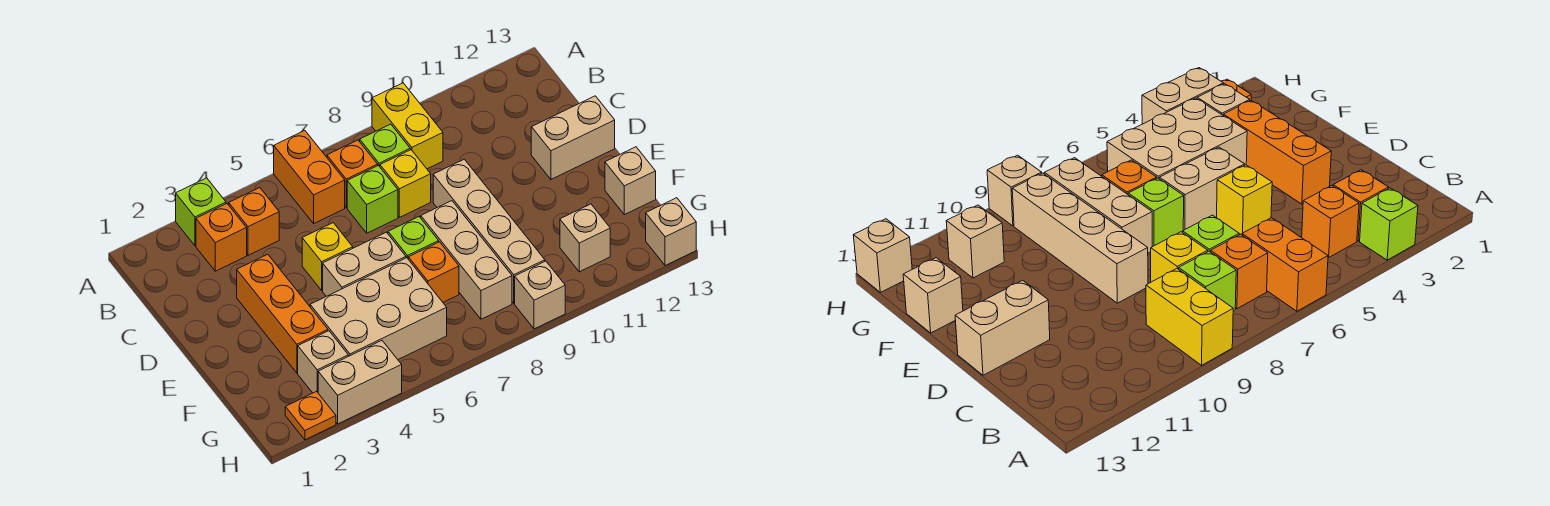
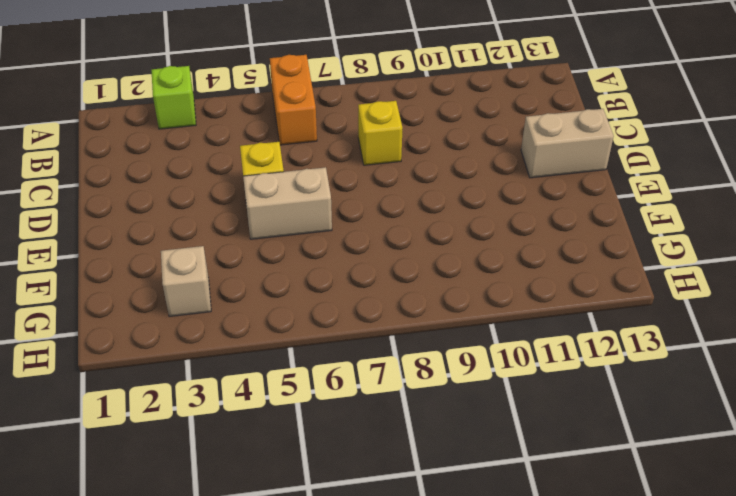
none -> yellow 1x2 brick [372,83,443,169]
none -> orange 1x1 brick [196,204,247,271]
none -> orange 1x1 brick [229,188,279,255]

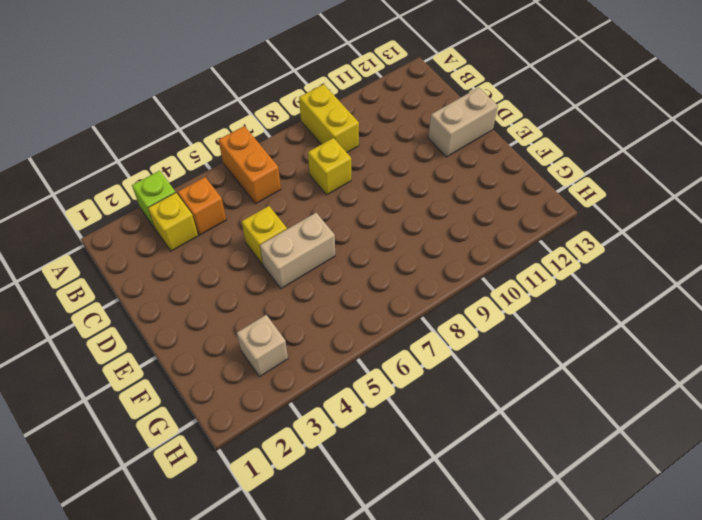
yellow 1x1 brick [148,193,198,251] -> orange 1x1 brick [196,204,247,271]
none -> orange 1x1 brick [327,140,378,208]
none -> lime 1x1 brick [360,124,410,167]
none -> lime 1x1 brick [347,166,398,233]

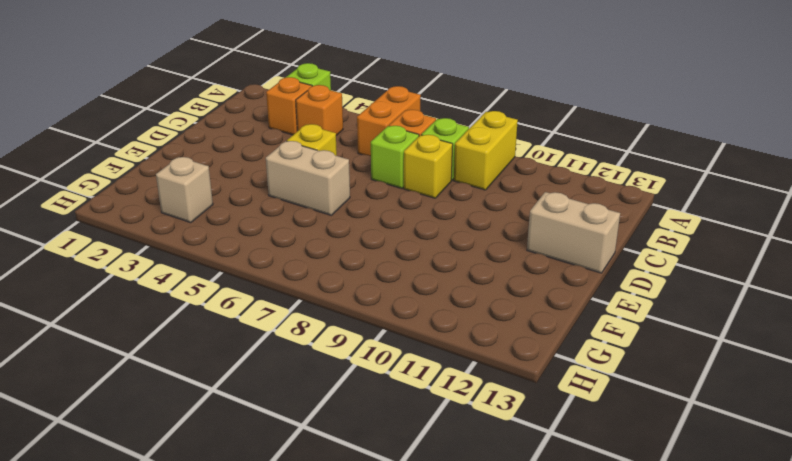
none -> orange 1x3 brick [237,254,328,373]
none -> tan 1x4 brick [433,159,545,303]
none -> lime 1x1 brick [388,217,439,258]

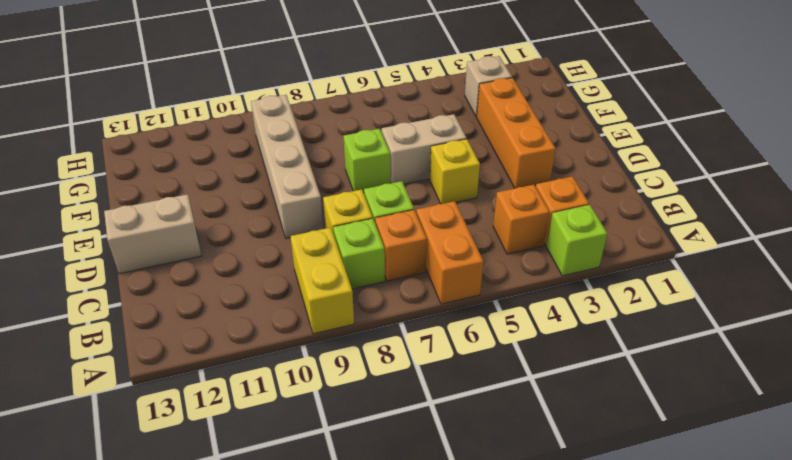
none -> tan 1x3 brick [421,201,512,319]
none -> tan 2x3 brick [310,258,447,359]
none -> orange 1x1 brick [408,242,459,302]

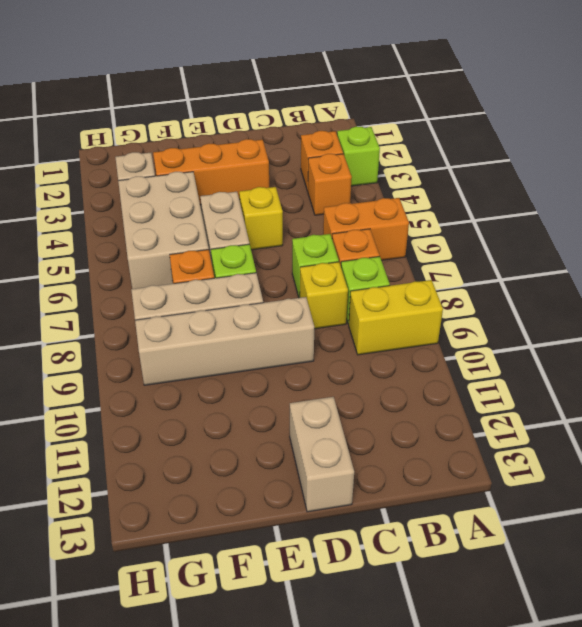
none -> tan 1x1 brick [605,147,656,215]
none -> tan 1x1 brick [560,204,610,272]
none -> orange 1x1 plate [285,392,336,440]

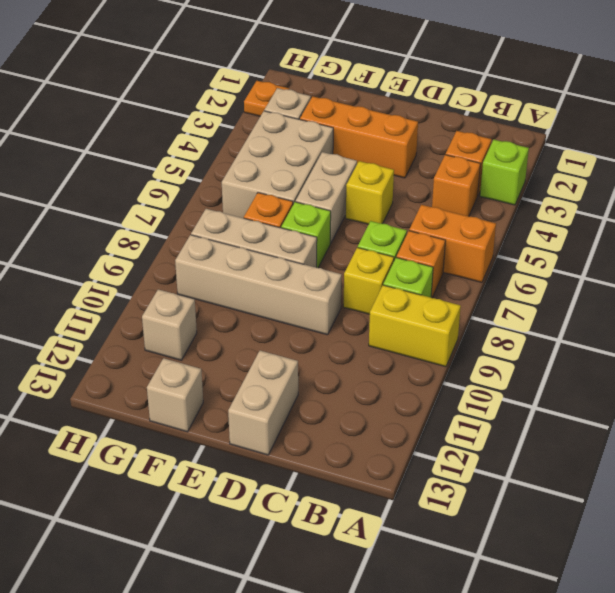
none -> tan 1x2 brick [318,341,402,424]
none -> tan 1x1 brick [515,261,565,329]
none -> tan 1x1 brick [646,198,696,266]

